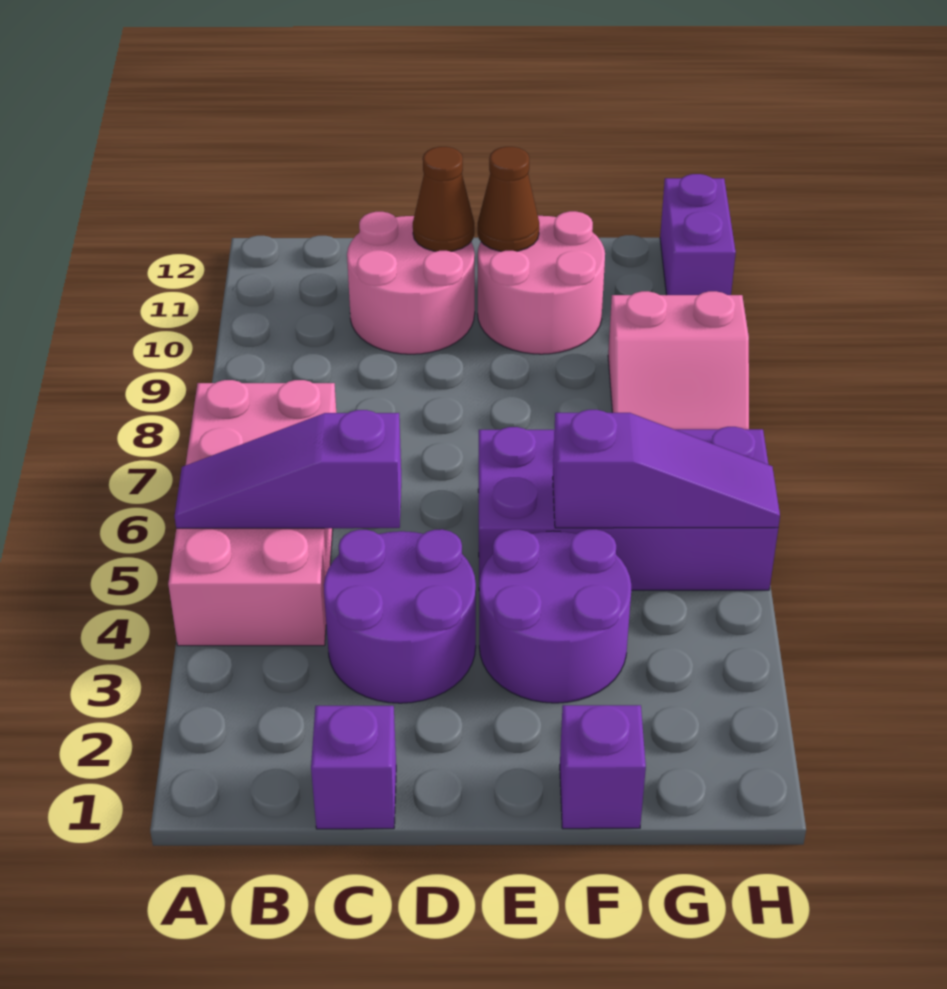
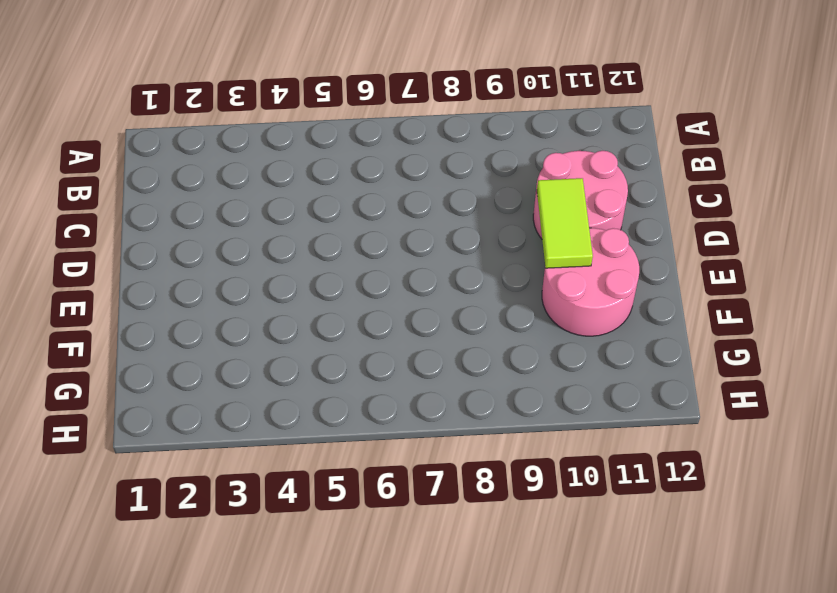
lime 1x2 tile [537,178,593,268] -> none
none -> pink 2x4 brick [168,380,336,646]
none -> purple 1x1 brick [311,706,396,829]
none -> purple 2x2 round brick [324,529,476,703]

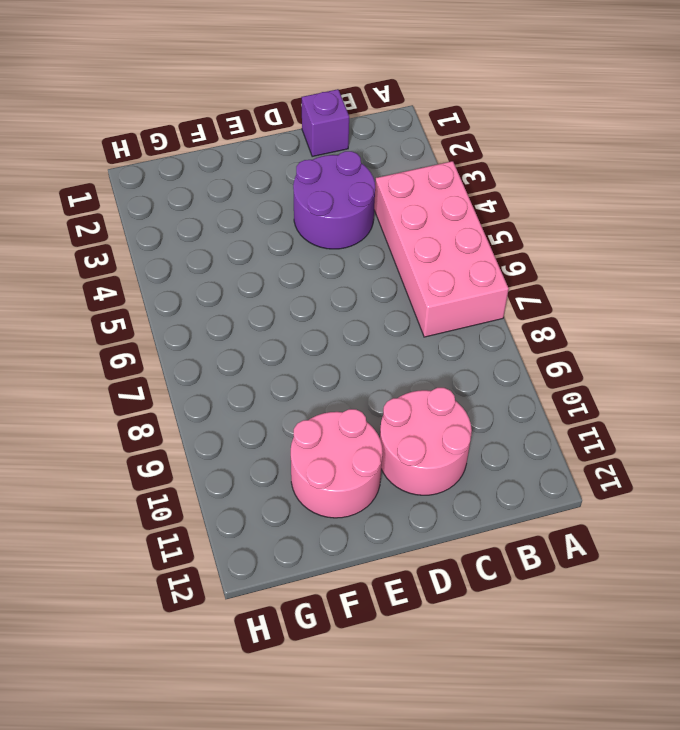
none -> purple 2x2 round brick [479,529,631,703]
none -> purple 2x4 brick [478,427,778,590]
none -> purple 1x1 brick [560,705,646,829]

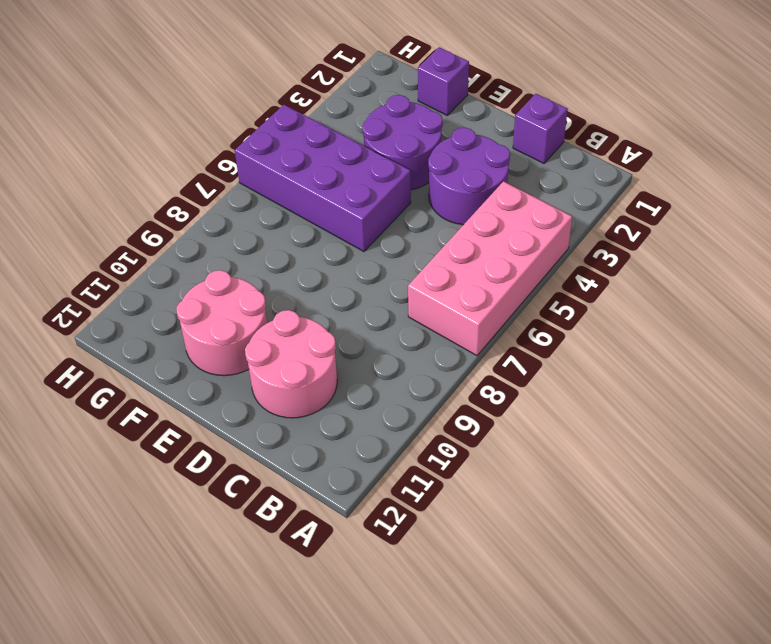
none -> pink 2x2 slope [608,291,749,429]
none -> purple 1x2 brick [660,174,736,295]
none -> purple 1x3 slope [175,410,401,528]

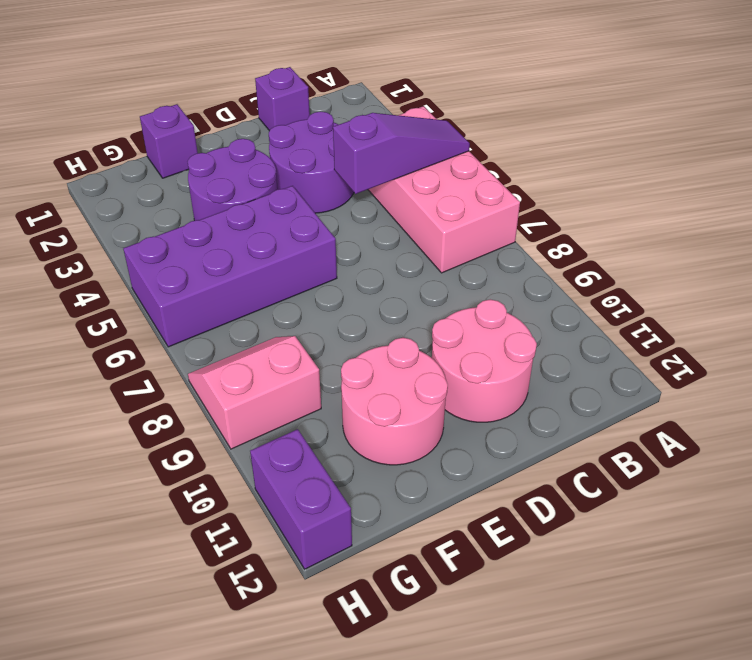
none -> brown 1x1 cone [413,147,474,251]
none -> brown 1x1 cone [478,147,539,251]
none -> purple 1x3 slope [553,410,780,528]

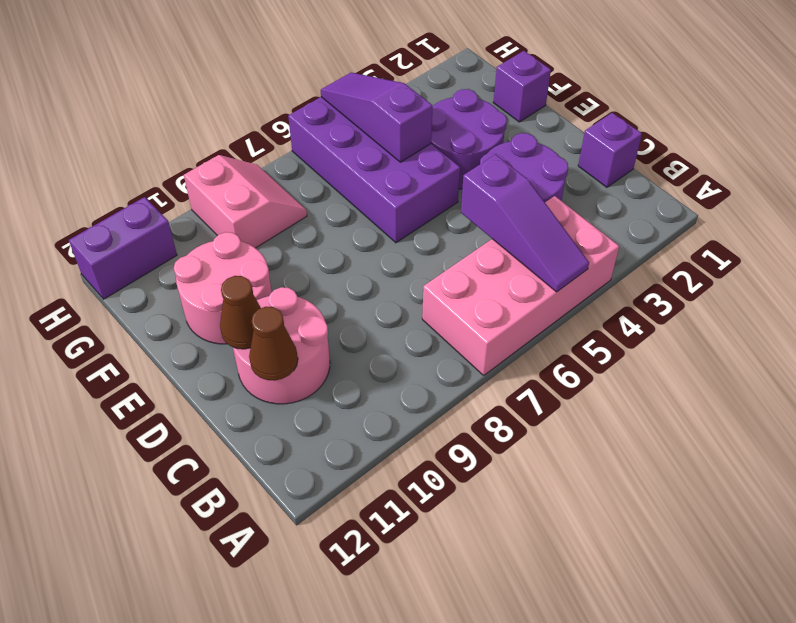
brown 1x1 cone [249,307,298,381] -> brown 1x1 cone moved to [478,147,539,251]

